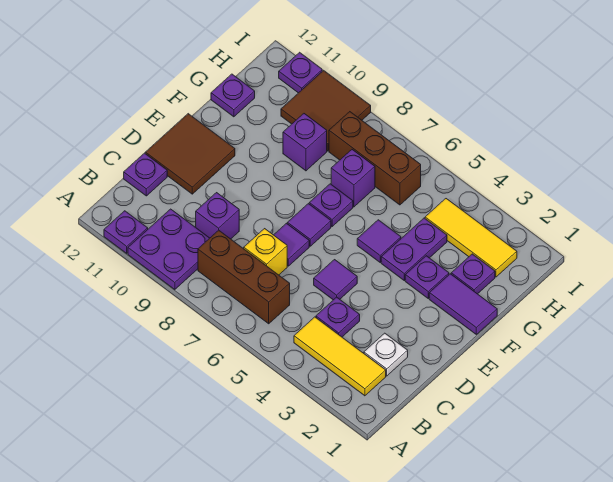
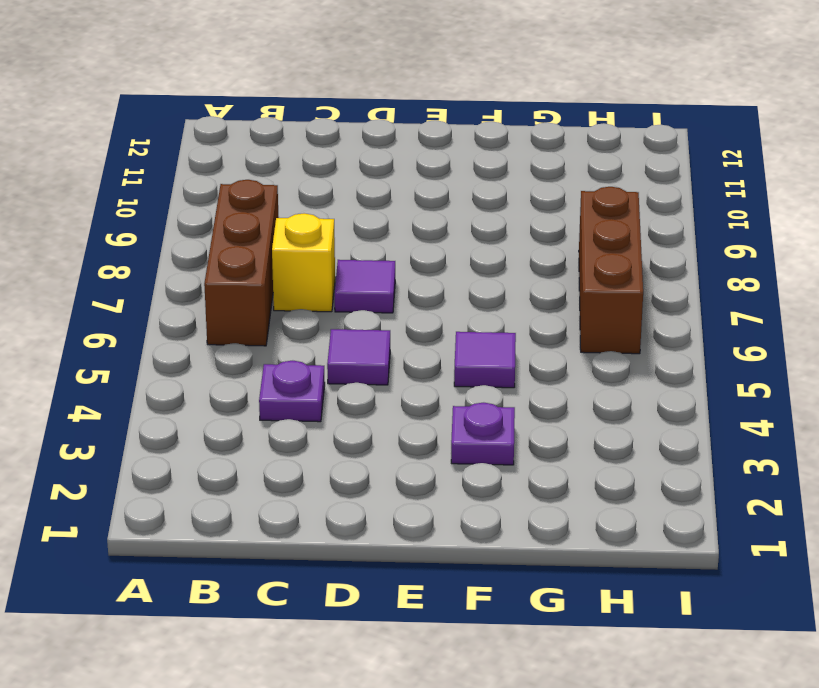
none -> purple 2x2 plate [128,209,209,290]
none -> purple 1x1 plate [104,211,148,253]
none -> yellow 1x3 tile [294,317,386,396]

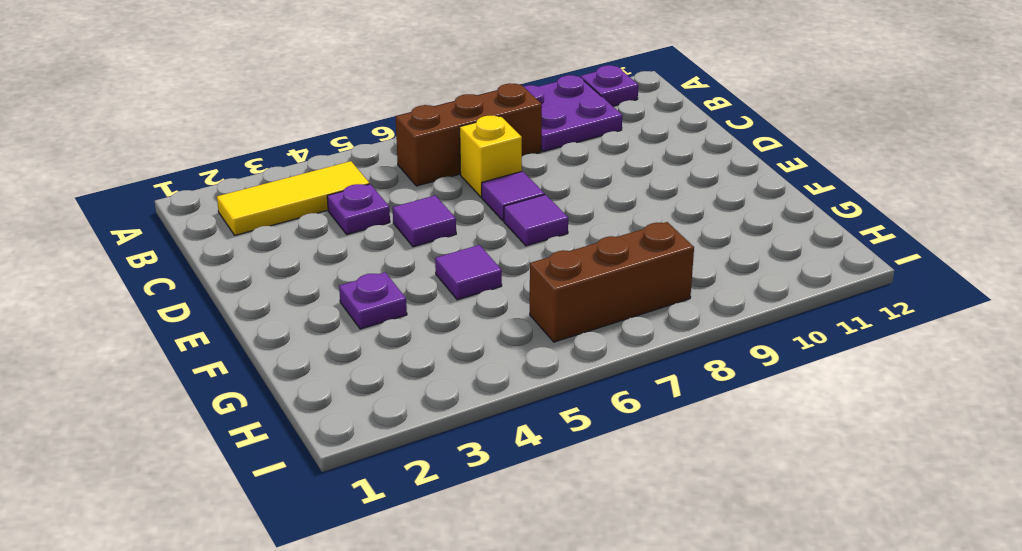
none -> white 1x1 plate [364,333,408,376]
none -> purple 1x1 brick [196,193,239,239]
none -> purple 1x1 plate [124,153,167,196]

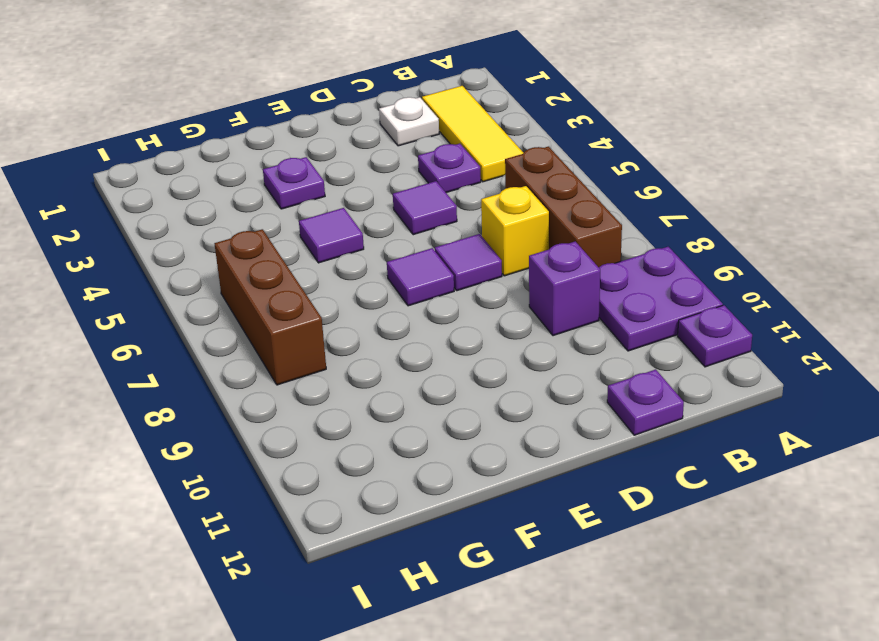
none -> brown 2x2 tile [145,114,235,194]
none -> purple 1x2 tile [429,274,497,334]
none -> purple 1x2 plate [381,218,447,280]

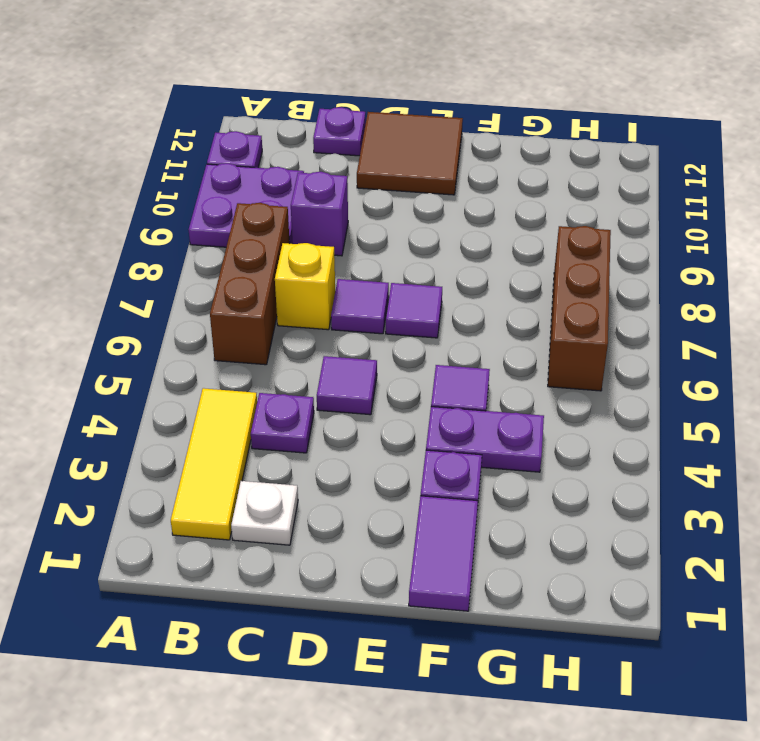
none -> purple 1x1 plate [309,184,353,226]
none -> purple 1x1 plate [451,254,495,294]
none -> purple 1x1 brick [331,150,375,207]

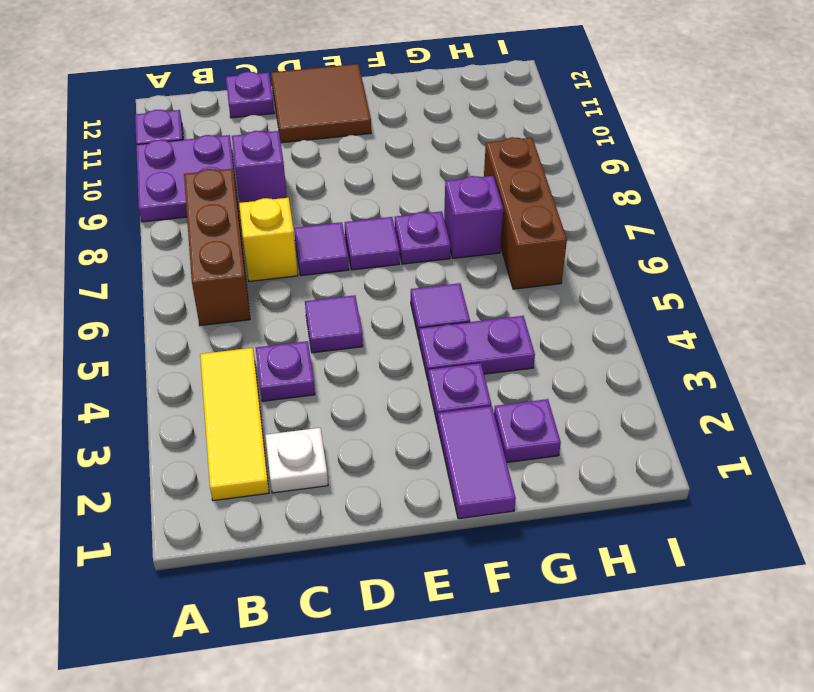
none -> purple 1x1 brick [283,114,327,171]
none -> purple 1x1 plate [211,74,255,117]
none -> yellow 1x3 tile [425,199,517,277]

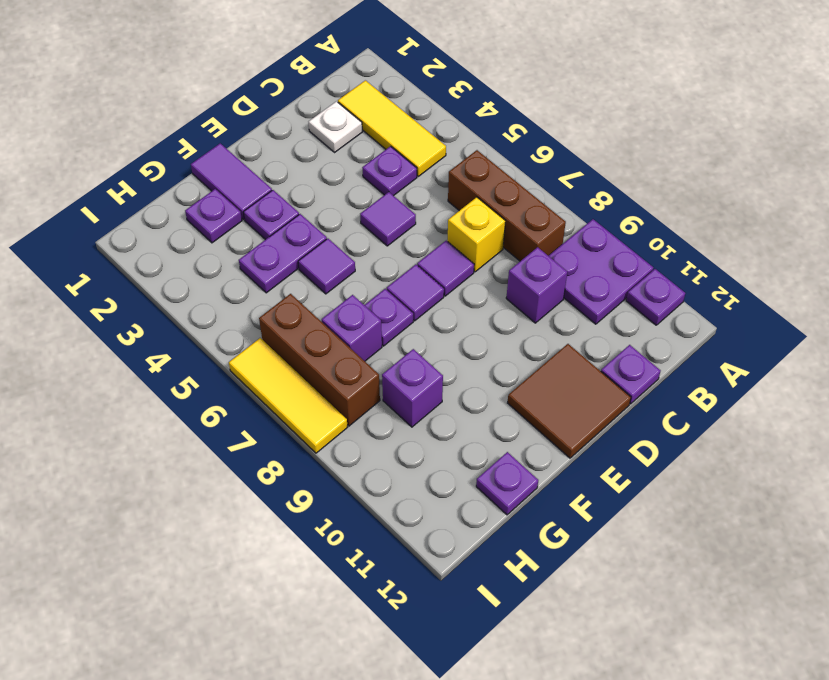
yellow 1x3 tile [229,338,347,453] -> yellow 1x3 tile moved to [425,199,517,277]
none -> brown 2x2 tile [281,70,371,151]
none -> purple 1x1 plate [279,52,322,93]

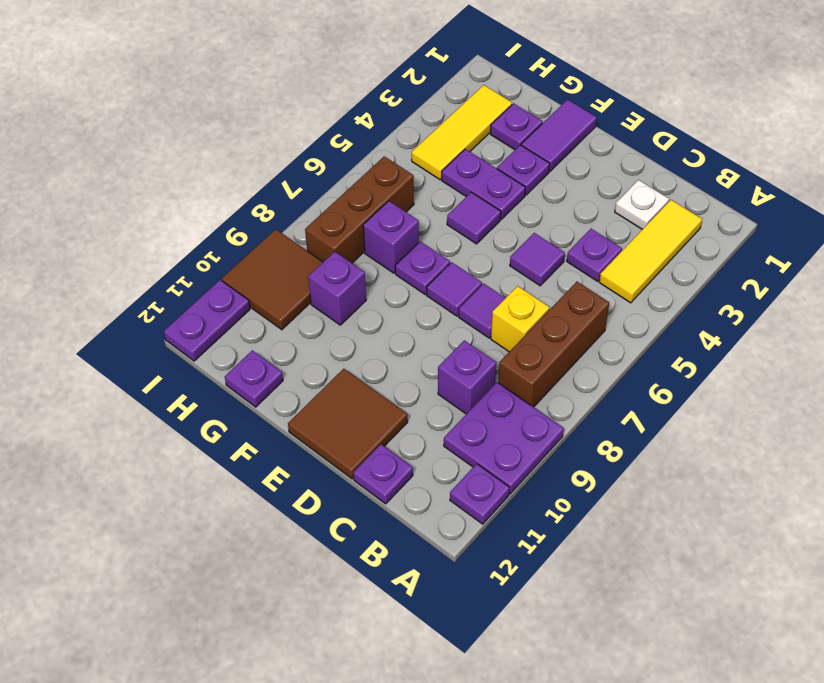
purple 1x2 plate [164,280,250,361] -> purple 1x1 plate [279,52,322,93]

